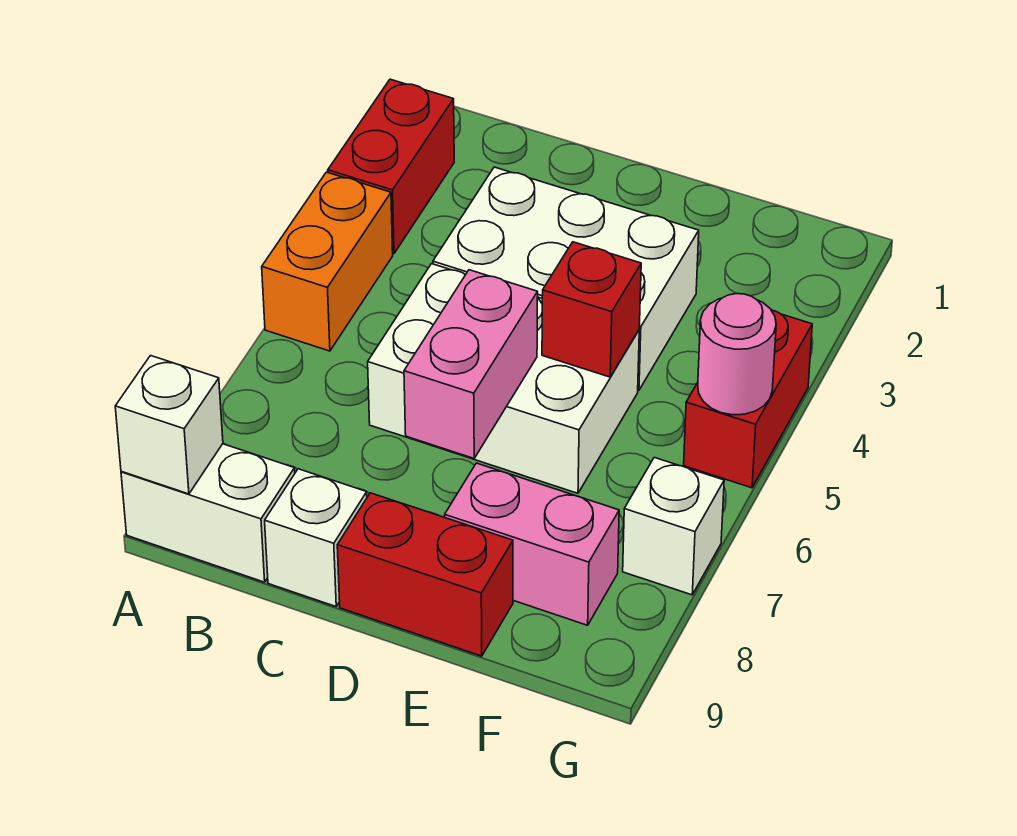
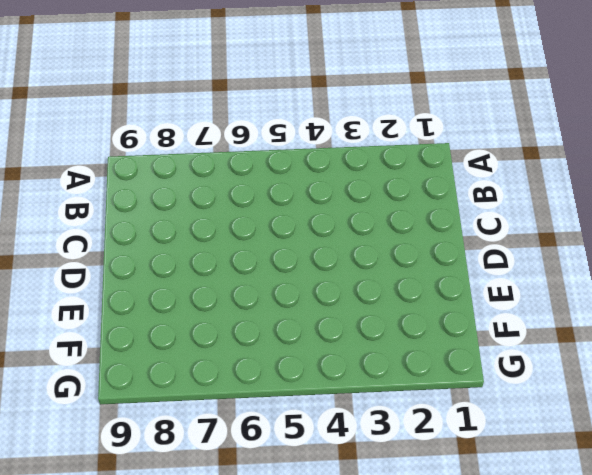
none -> red 1x2 brick [328,79,454,254]
none -> orange 1x2 brick [262,172,393,351]
none -> white 1x2 brick [121,444,295,582]

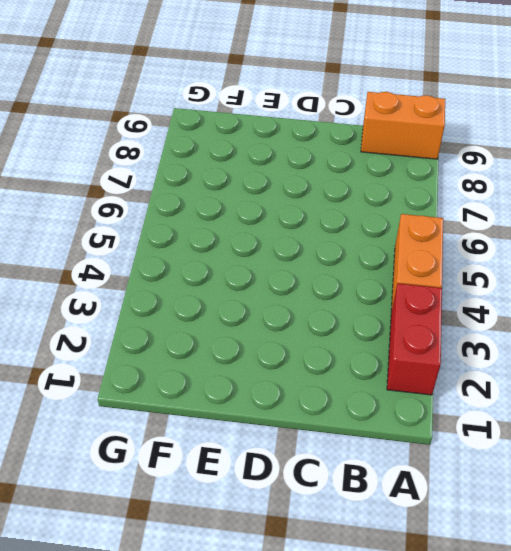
orange 1x2 brick [361,92,445,159] -> white 1x2 brick [121,444,295,582]
none -> white 2x3 brick [433,167,699,390]
none -> white 2x3 brick [368,264,639,493]
none -> white 1x1 brick [265,469,367,606]

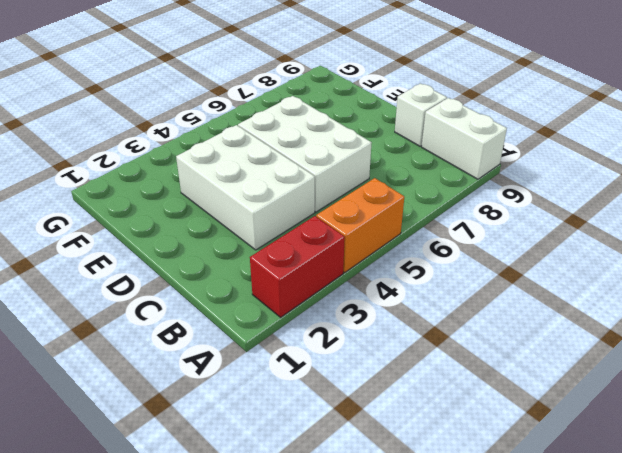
none -> red 1x2 brick [337,493,513,656]
none -> pink 1x2 brick [445,463,619,625]
none -> red 1x2 brick [684,310,812,488]

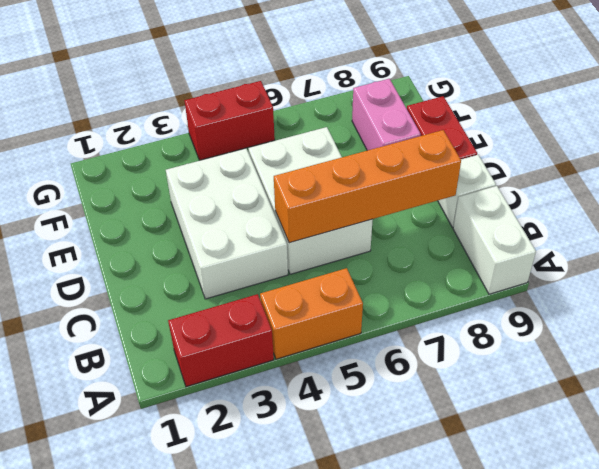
orange 1x4 brick [274,130,461,243] -> none
none -> white 1x1 brick [623,457,724,595]
none -> white 1x1 brick [115,356,223,494]
none -> pink 1x2 brick [404,270,538,458]

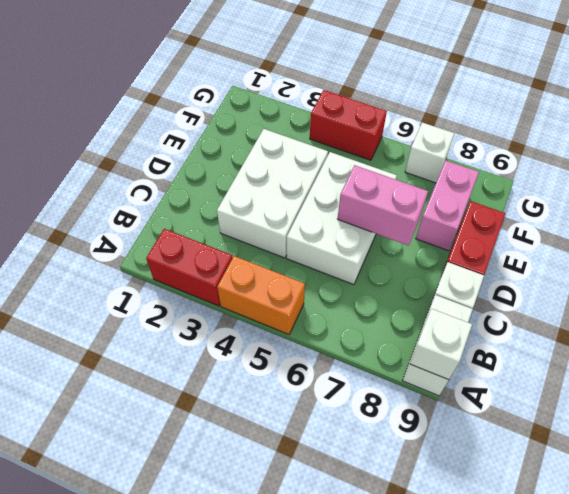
none -> red 1x1 brick [542,242,641,377]
none -> pink 1x1 round brick [698,294,776,415]

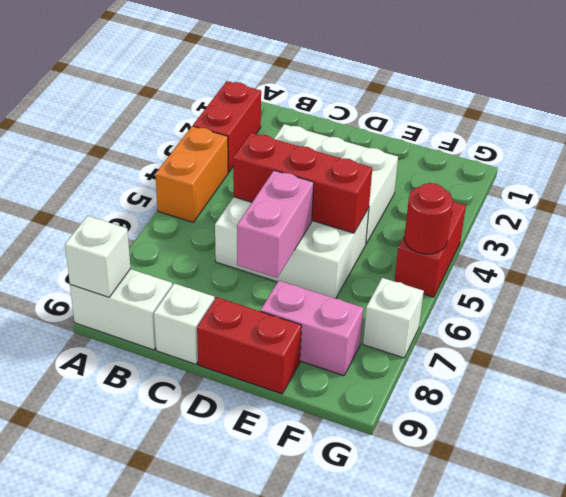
red 1x3 brick [233,133,372,233] -> red 1x1 brick [542,242,641,377]
red 1x1 round brick [404,183,453,254] -> pink 1x1 round brick [698,294,776,415]

